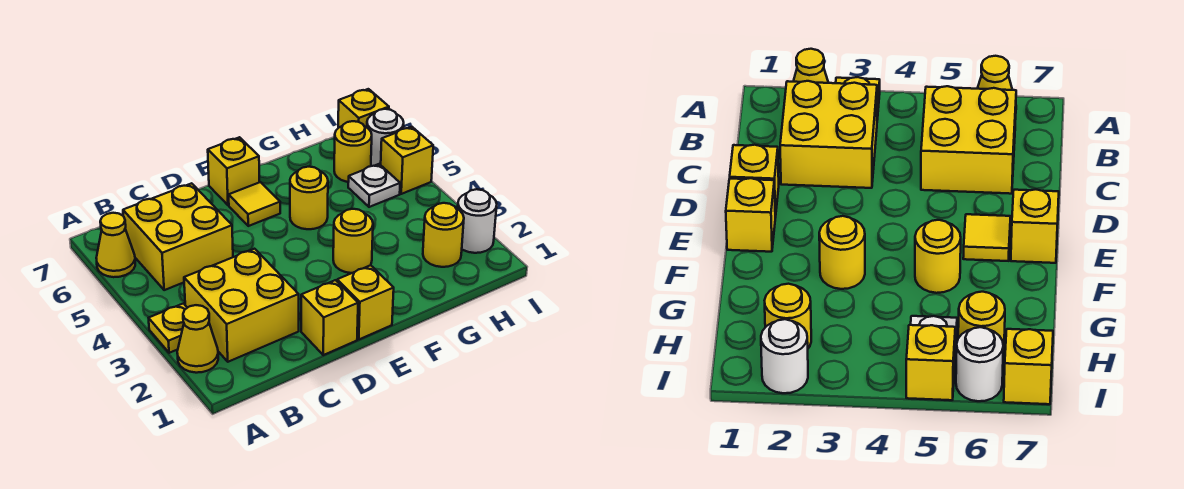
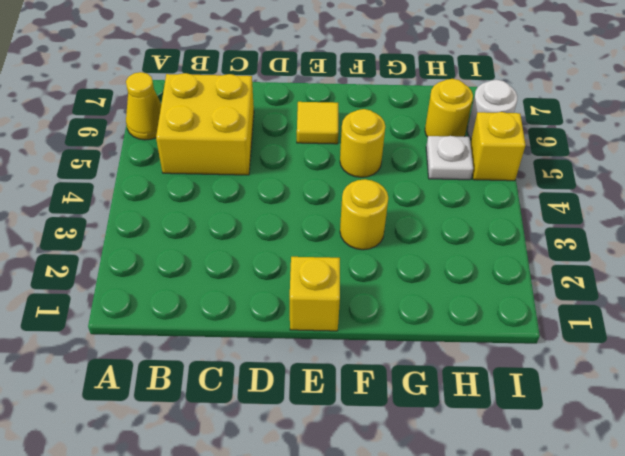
none -> yellow 1x1 cone [177,305,218,373]
none -> yellow 1x1 plate [149,303,187,353]
none -> yellow 2x2 brick [184,249,299,362]

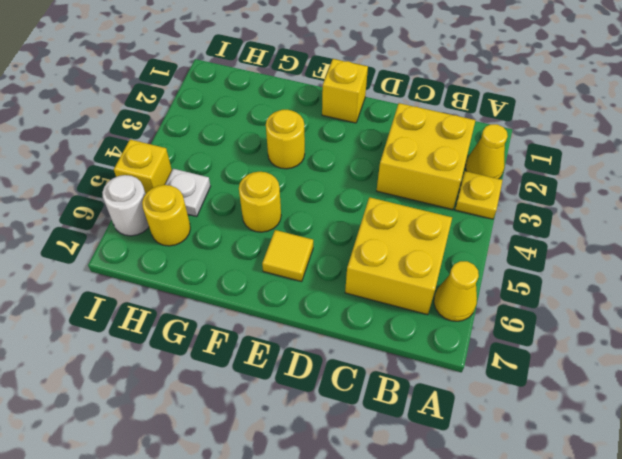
none -> yellow 1x1 brick [301,280,358,355]
none -> yellow 1x1 brick [208,137,259,205]
none -> yellow 1x1 round brick [423,203,464,267]

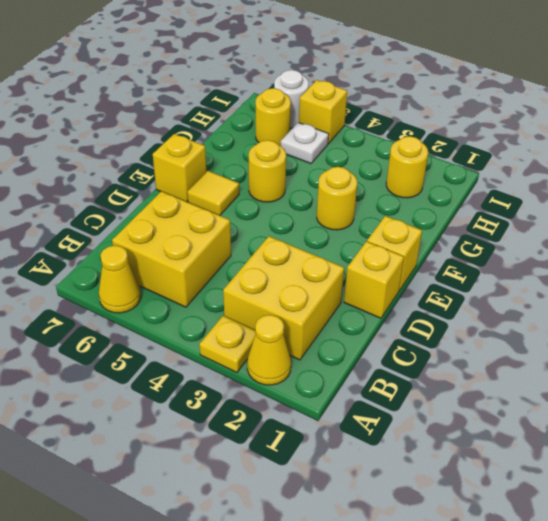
none -> white 1x1 round brick [458,189,497,253]
none -> yellow 1x1 brick [338,89,389,128]

